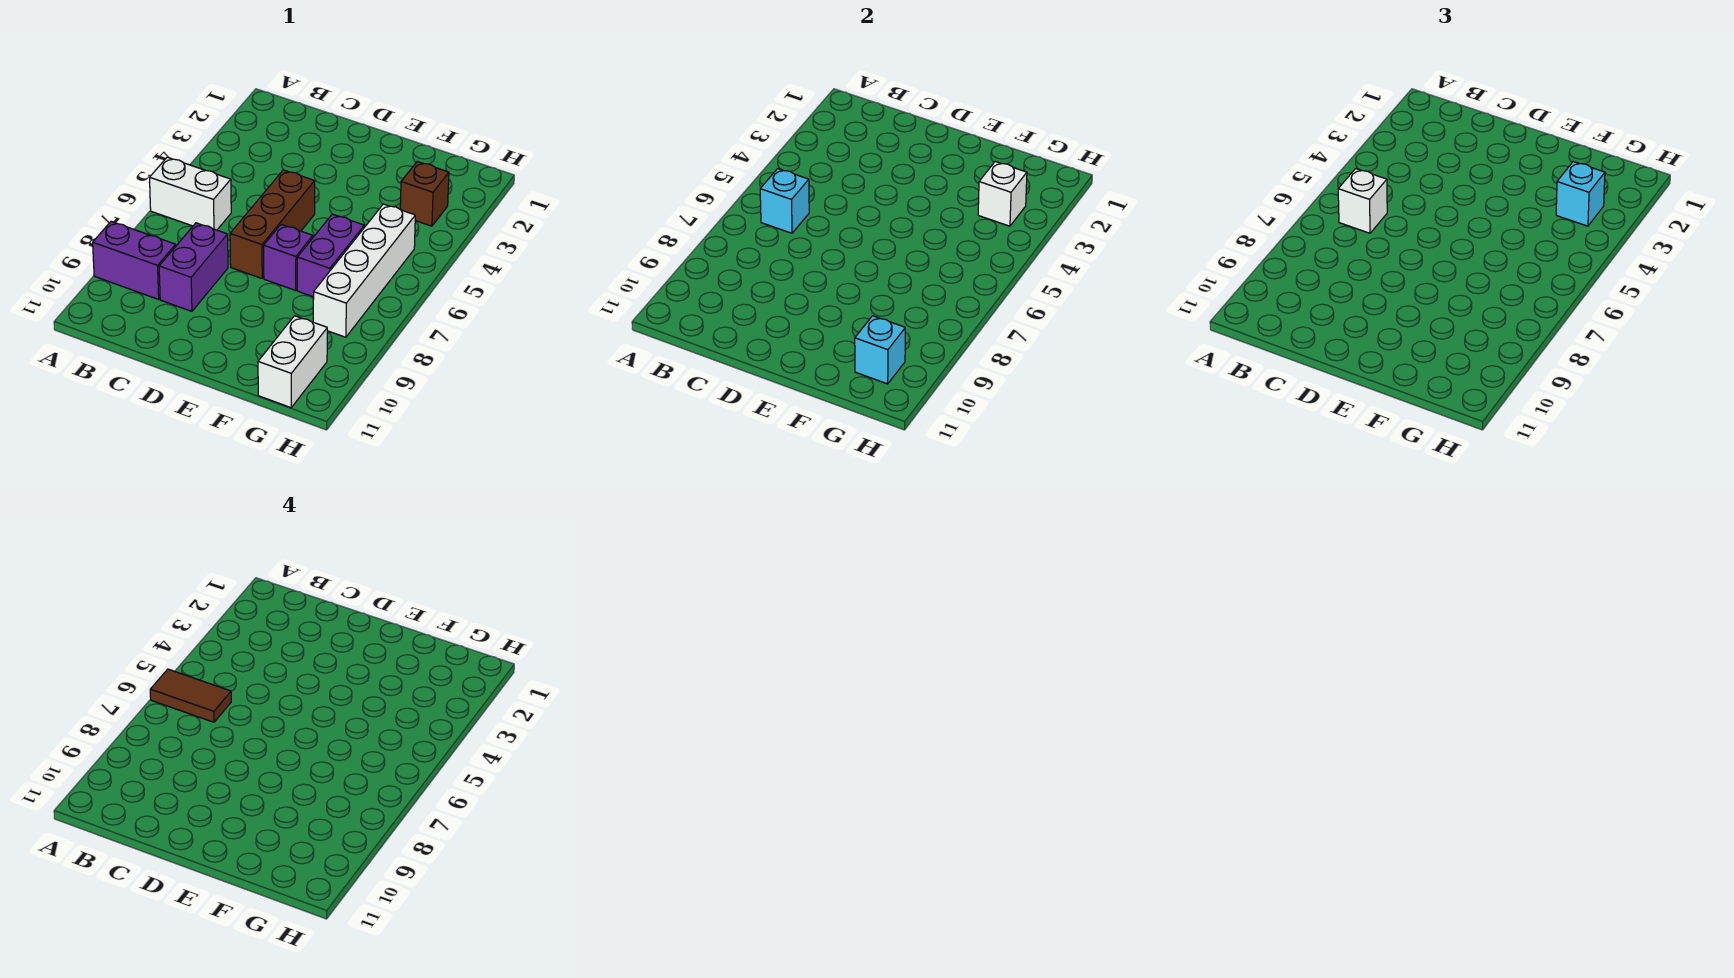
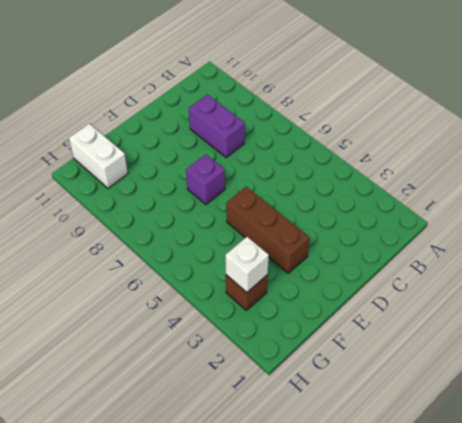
brown 1x3 brick [226,187,310,273] -> brown 1x3 brick moved to [230,170,315,278]
none -> white 1x2 brick [150,157,231,230]
none -> purple 1x2 brick [93,222,176,299]
none -> purple 1x2 brick [297,214,364,297]

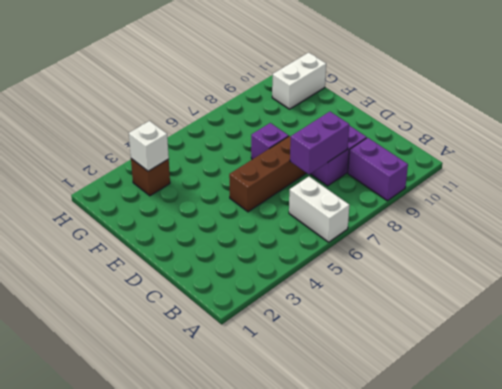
purple 1x2 brick [290,112,349,174] -> purple 1x2 brick moved to [297,214,364,297]
none -> white 1x4 brick [313,204,415,337]
none -> cyan 1x1 brick [760,169,809,233]
none -> cyan 1x1 brick [855,316,905,384]

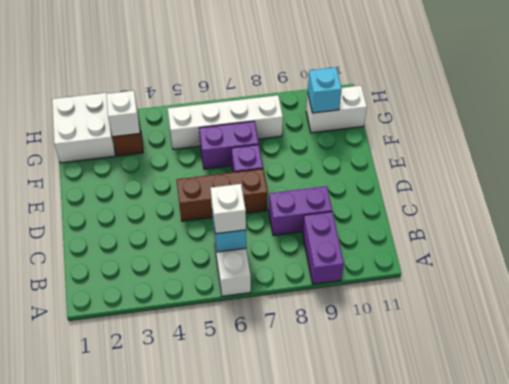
white 2x2 brick [52,93,115,163] -> none
none -> cyan 1x1 brick [1556,162,1605,226]
none -> brown 1x2 tile [150,669,231,722]

